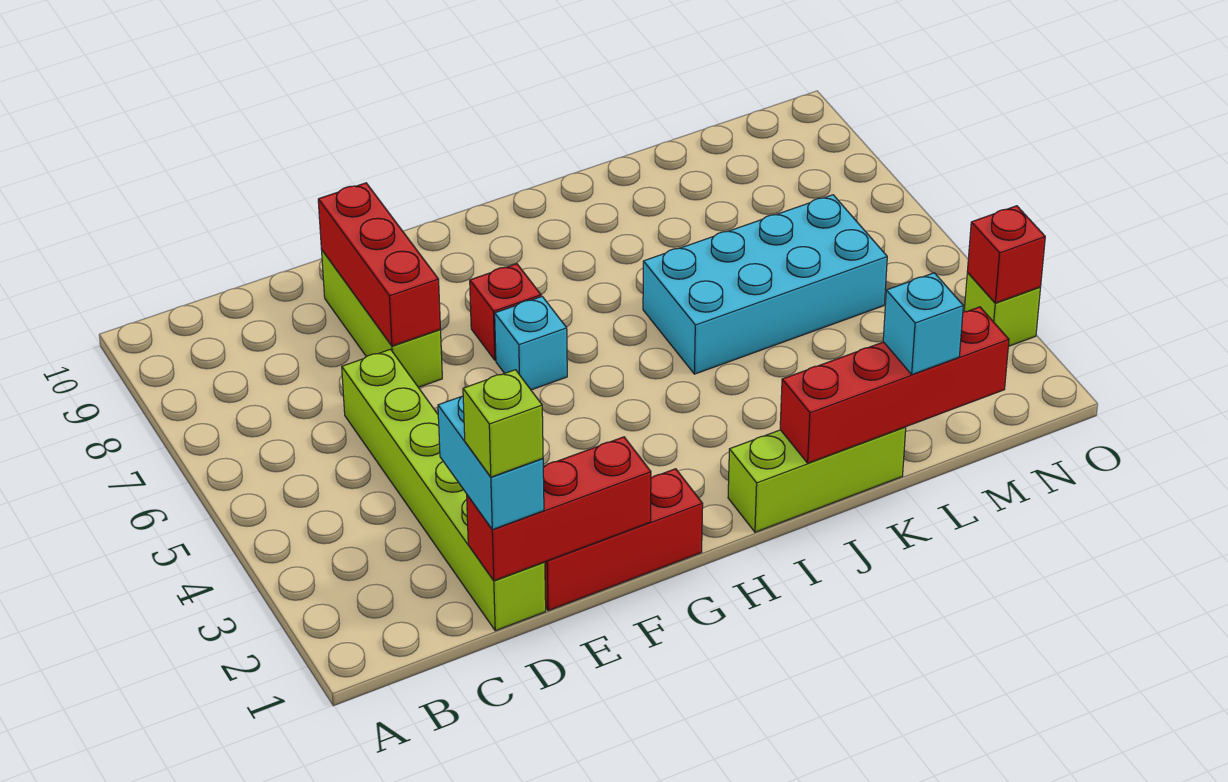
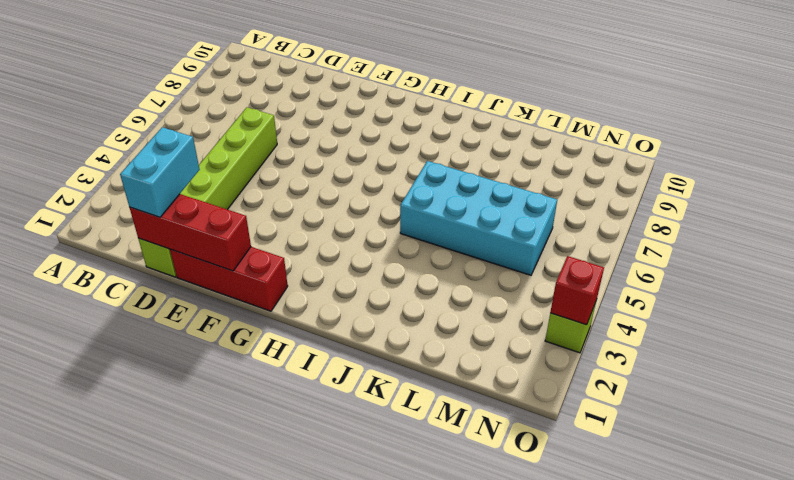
none -> lime 1x3 brick [322,250,442,387]
none -> cyan 1x1 brick [495,297,567,390]
none -> red 1x1 brick [470,264,541,360]

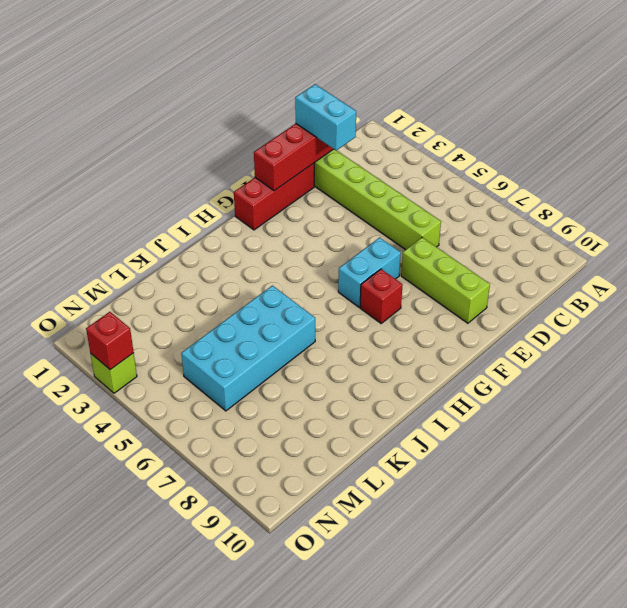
cyan 1x2 brick [338,237,401,307] -> cyan 1x1 brick [495,297,567,390]
none -> lime 1x3 brick [728,427,906,532]
none -> red 1x3 brick [318,183,440,346]
none -> red 1x4 brick [780,307,1009,463]

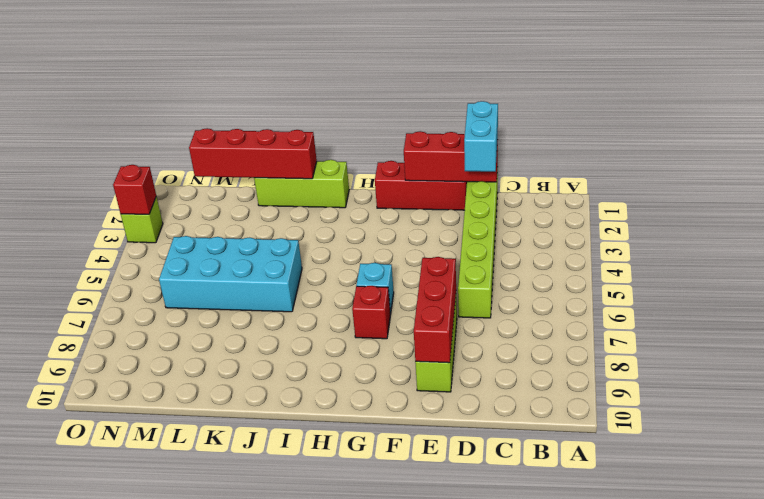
none -> cyan 1x1 brick [883,273,963,375]
none -> lime 1x1 brick [463,370,543,477]

